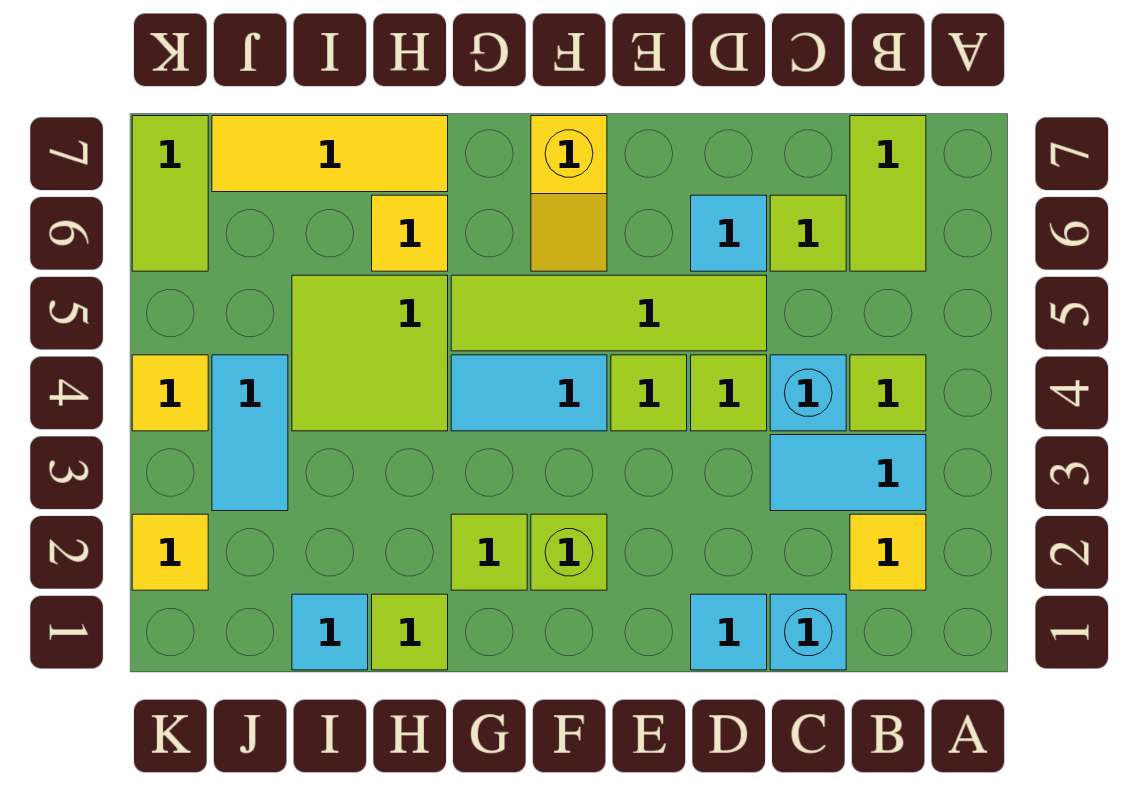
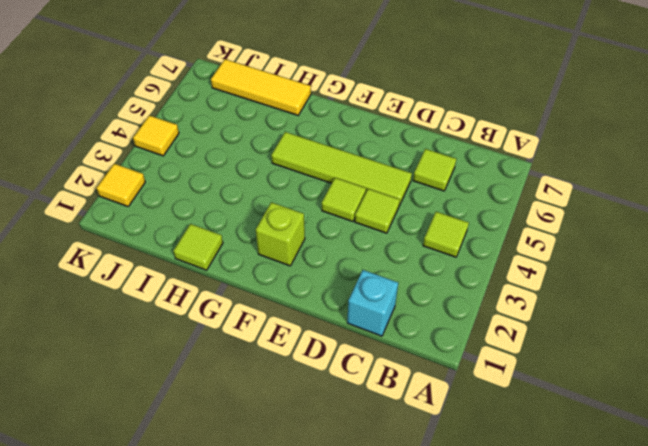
none -> yellow 1x1 tile [850,514,926,590]
none -> cyan 1x2 tile [770,435,926,511]
none -> lime 1x2 tile [850,116,926,271]

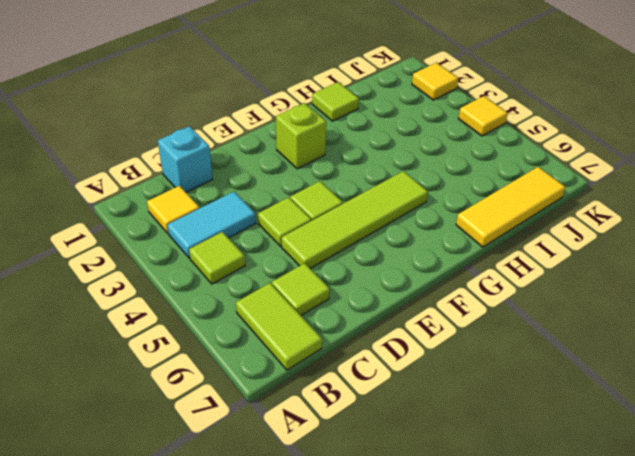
none -> cyan 1x1 brick [770,355,846,431]
none -> cyan 1x1 tile [691,594,767,670]
none -> cyan 1x1 tile [691,195,767,271]

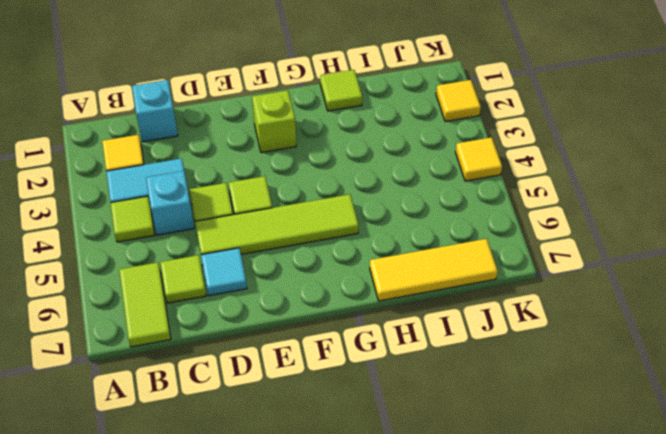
none -> cyan 1x1 tile [691,594,767,670]
none -> cyan 1x2 tile [451,355,607,431]
none -> yellow 1x2 slope [531,116,607,271]

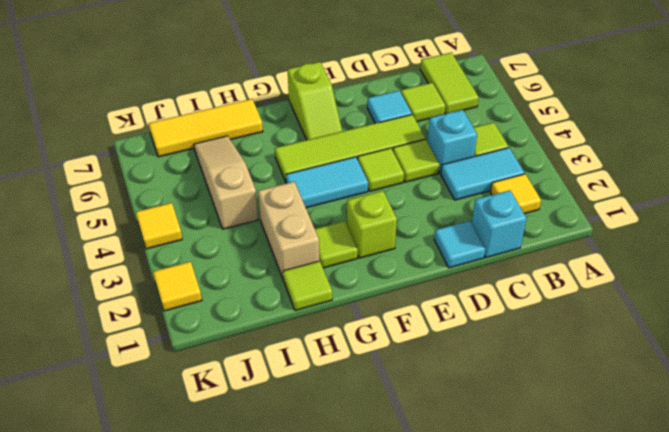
lime 1x2 slope [288,62,342,140] -> yellow 1x2 slope [531,116,607,271]
tan 1x2 brick [258,182,319,278] -> none
tan 1x3 slope [194,136,258,229] -> lime 2x2 tile [292,275,448,431]
none -> yellow 1x1 tile [372,195,448,271]
none -> cyan 1x1 tile [292,594,368,670]
none -> cyan 1x2 tile [212,355,288,511]

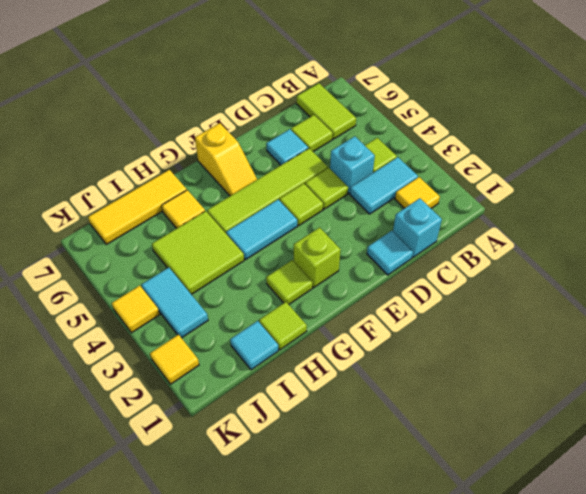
none -> lime 1x2 tile [132,116,208,271]

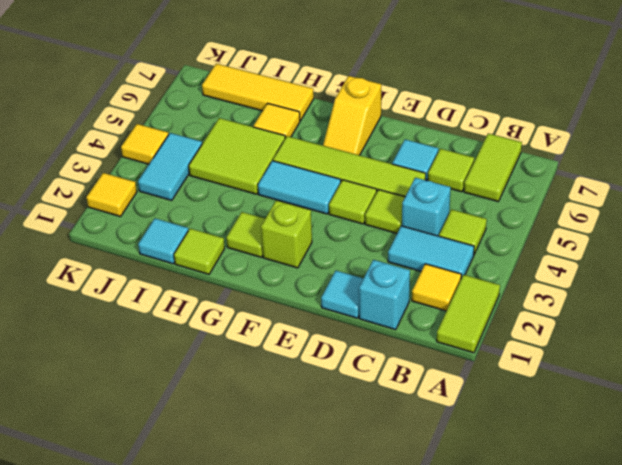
lime 1x2 tile [437,275,500,353] -> lime 1x2 tile moved to [132,116,208,271]

